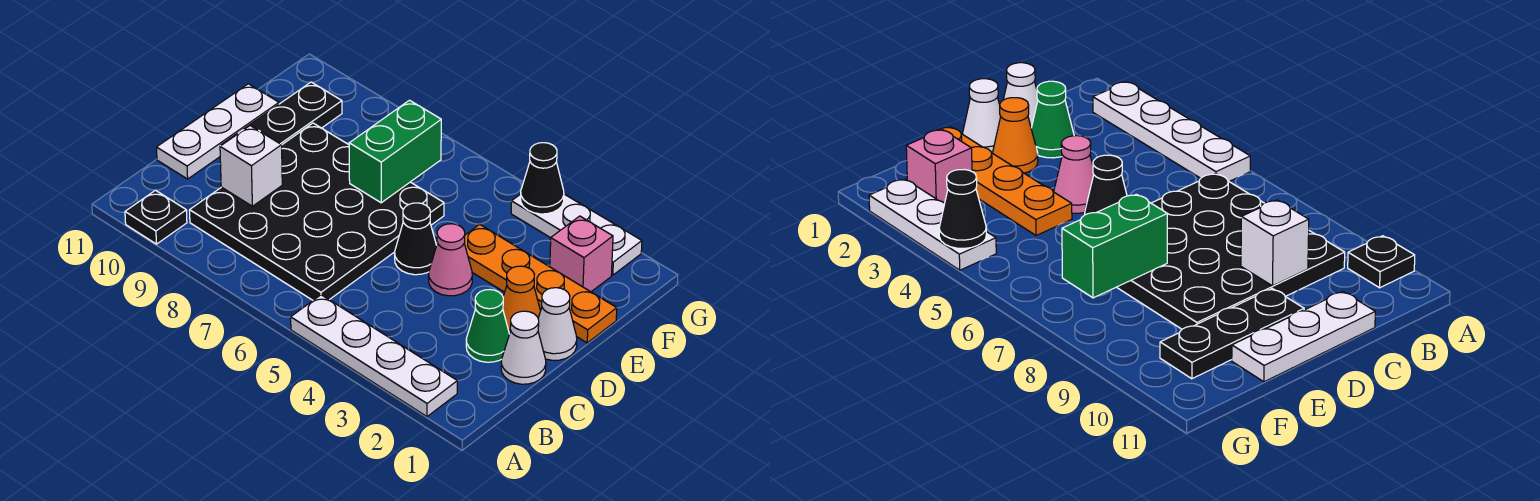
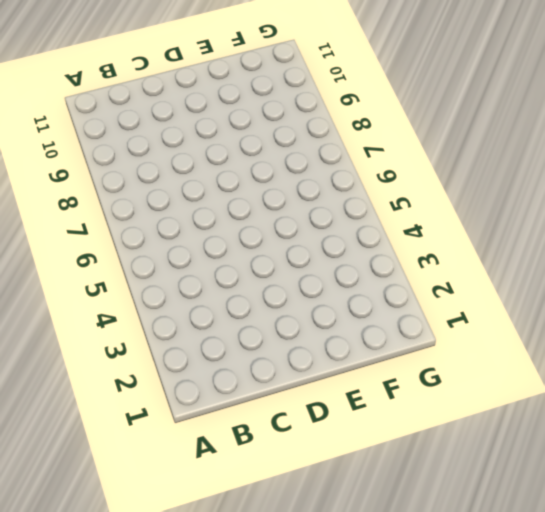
none -> white 1x4 plate [291,295,457,416]
none -> black 1x1 plate [125,190,187,244]
none -> black 4x4 plate [190,123,444,300]

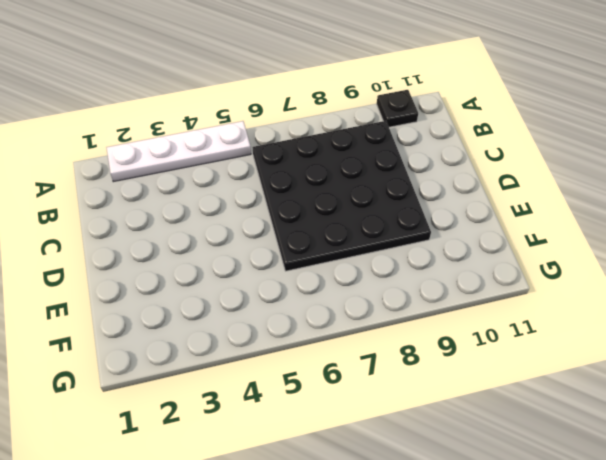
none -> white 1x1 cone [501,311,546,384]
none -> green 1x1 cone [466,290,509,362]
none -> white 1x3 plate [156,84,279,179]

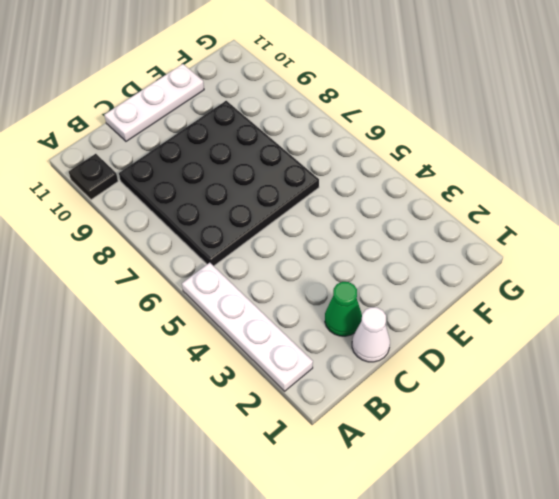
none -> white 1x1 cone [538,288,577,360]
none -> orange 1x1 cone [503,266,540,334]
none -> pink 1x1 cone [429,224,472,296]

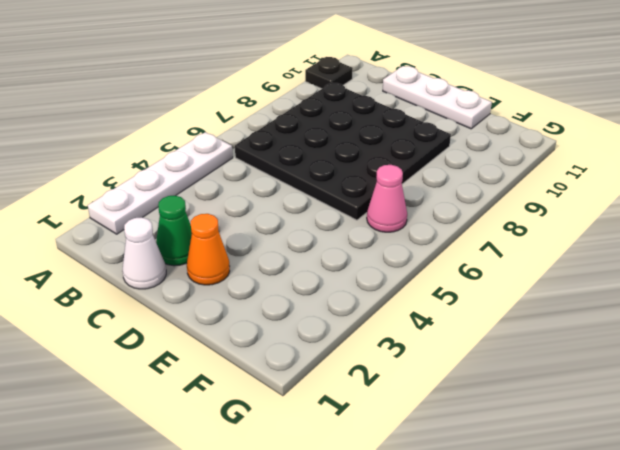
pink 1x1 cone [367,165,407,232] -> pink 1x1 cone moved to [429,224,472,296]
none -> white 1x1 cone [538,288,577,360]
none -> black 1x1 cone [395,203,437,275]
none -> black 1x3 plate [220,82,342,146]

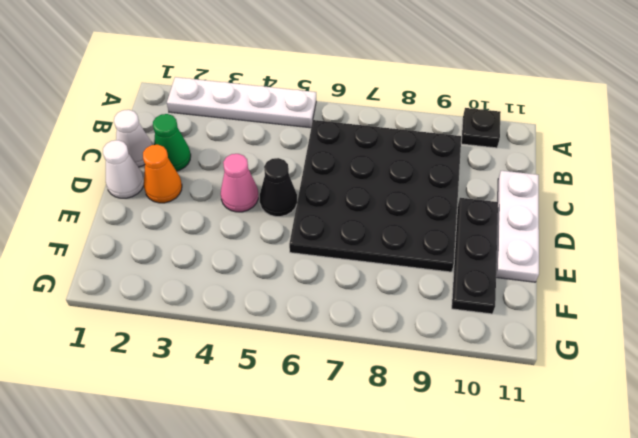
none -> orange 1x4 plate [464,224,617,343]
none -> pink 1x1 brick [550,216,613,292]
none -> white 1x3 plate [511,194,642,275]

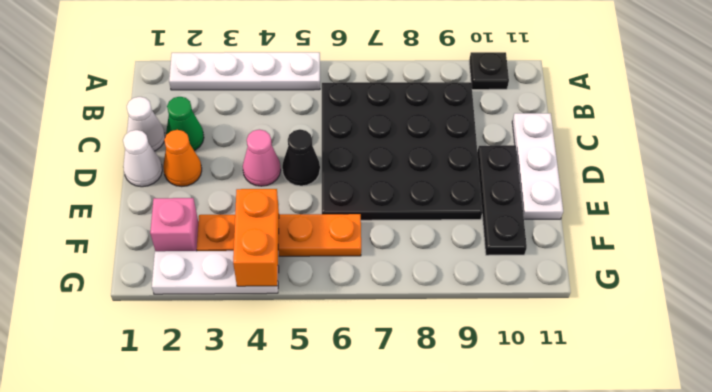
orange 1x4 plate [197,214,361,256] -> orange 1x4 plate moved to [464,224,617,343]
orange 1x2 brick [233,189,279,286] -> black 1x1 cone [521,143,564,214]
none -> white 1x1 brick [220,126,282,206]
none -> green 1x2 brick [349,100,441,203]

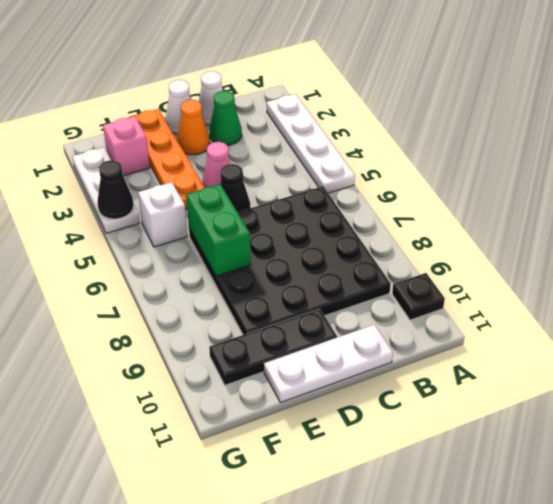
green 1x2 brick [186,184,251,276] -> green 1x2 brick turned to [349,100,441,203]
white 1x1 brick [138,182,187,247] -> white 1x1 brick moved to [220,126,282,206]

